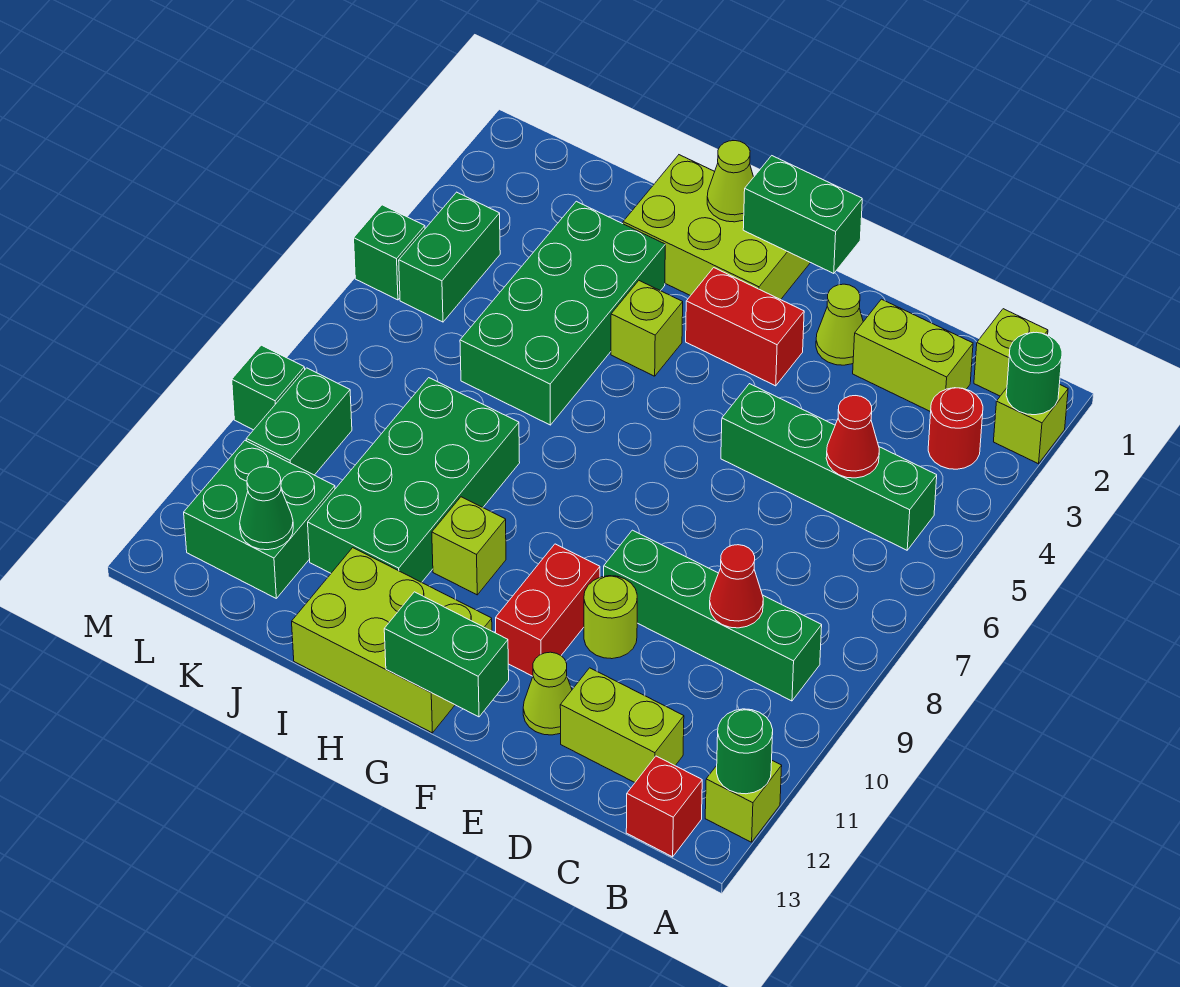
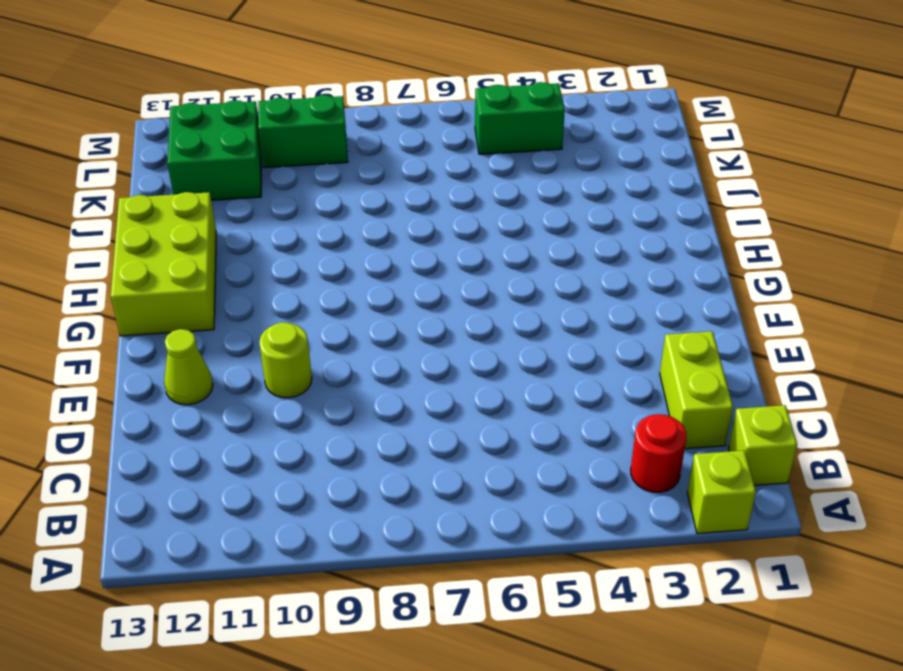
none -> lime 1x1 brick [705,761,782,842]
none -> green 1x4 brick [721,384,937,550]
none -> green 1x4 brick [604,530,822,701]
none -> red 1x1 brick [626,756,702,857]

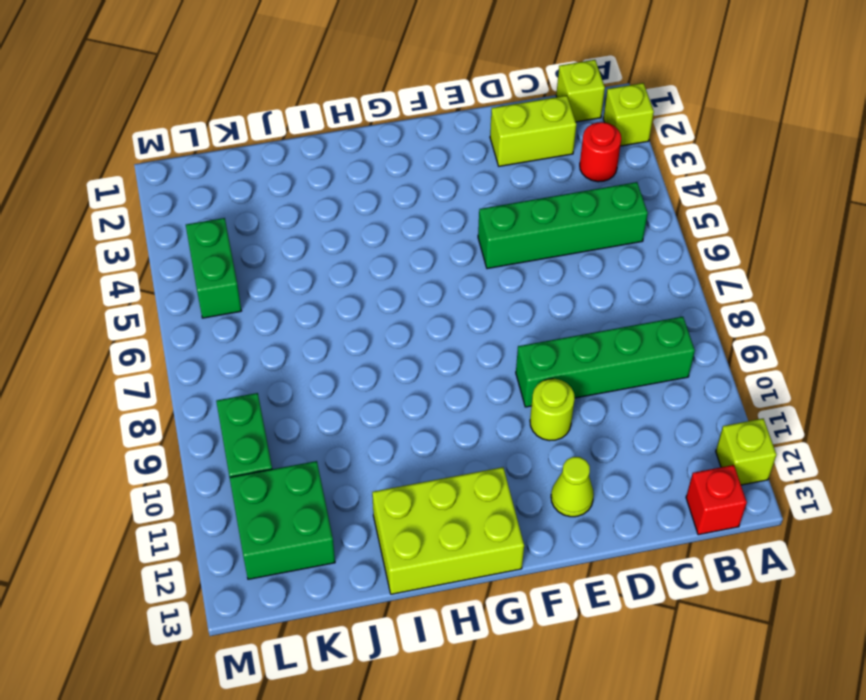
none -> lime 1x2 brick [560,668,684,782]
none -> lime 1x1 cone [816,284,863,365]
none -> red 1x2 brick [686,268,804,386]
none -> red 1x2 brick [496,544,600,676]

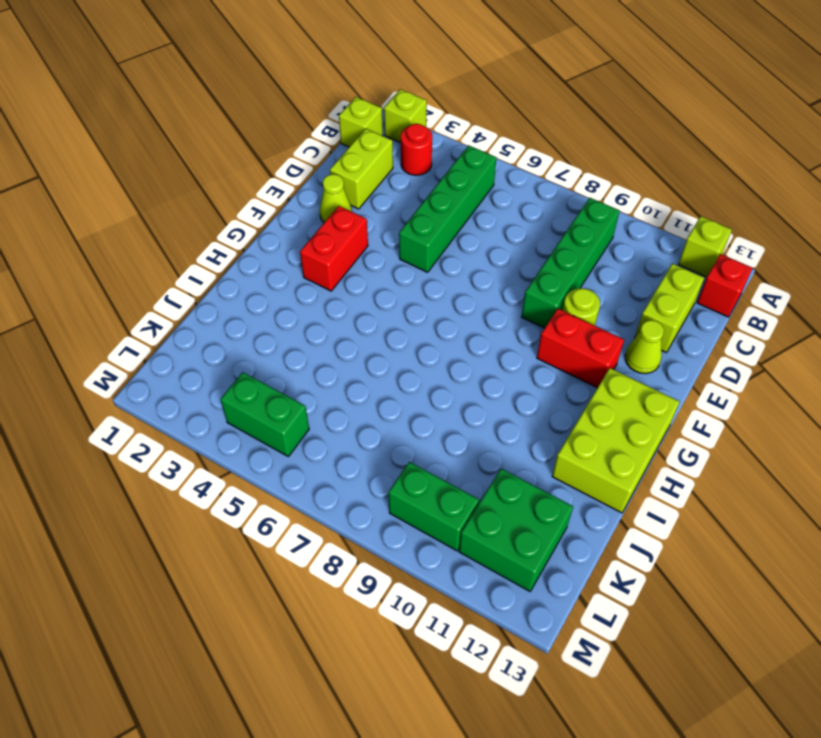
none -> lime 2x3 brick [623,155,810,300]
none -> lime 1x1 brick [611,281,683,376]
none -> lime 1x1 brick [432,497,506,595]
none -> green 2x4 brick [460,201,665,425]

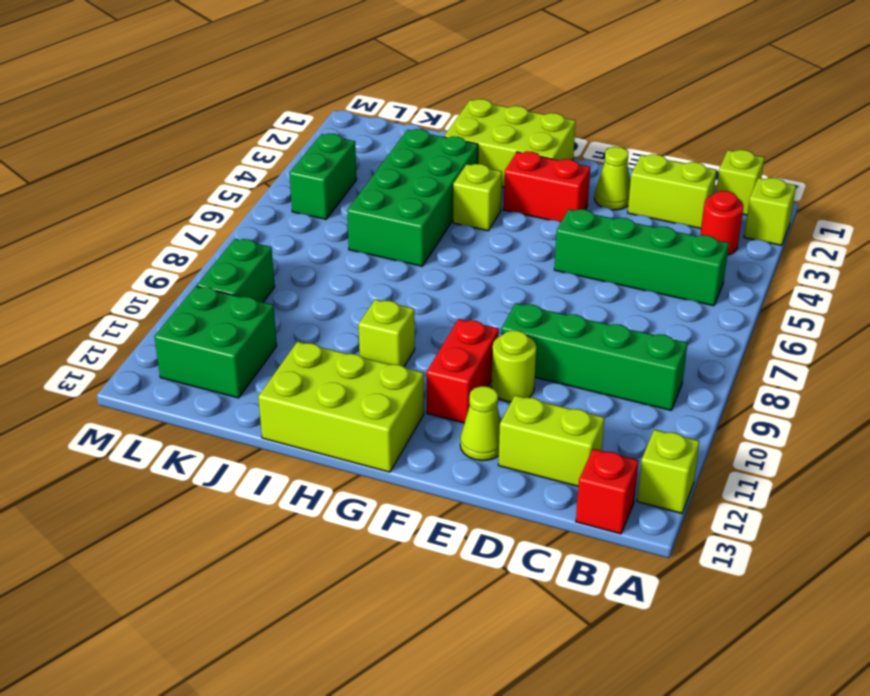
none -> green 2x4 brick [308,378,520,582]
none -> green 1x1 brick [354,205,425,300]
none -> green 1x1 brick [232,345,305,430]
none -> green 1x1 round brick [1006,332,1062,415]

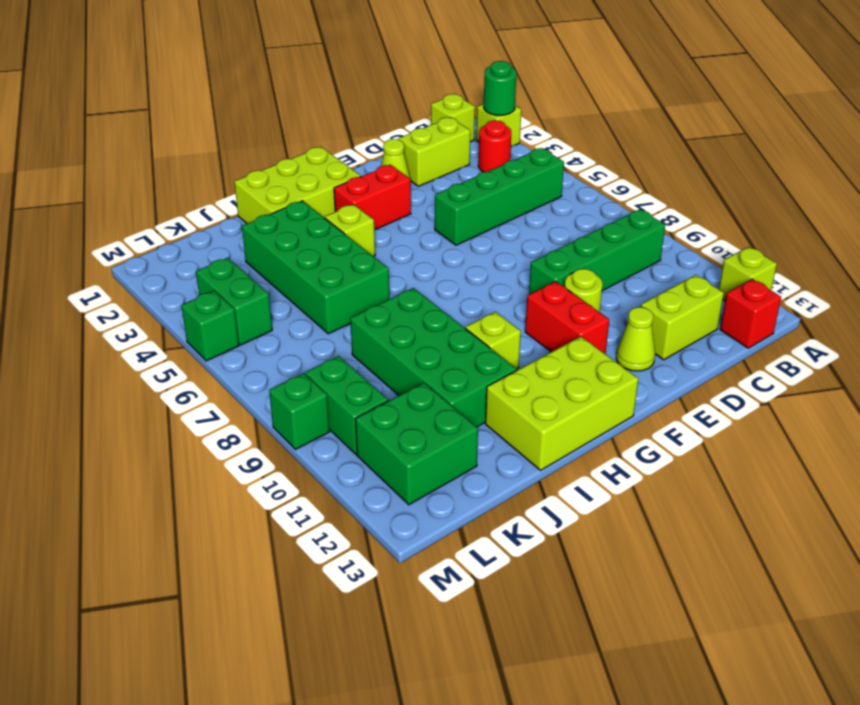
none -> green 1x1 round brick [717,709,773,794]
none -> red 1x1 cone [826,396,879,478]
none -> red 1x1 cone [710,545,763,628]
none -> green 1x2 brick [743,156,862,273]

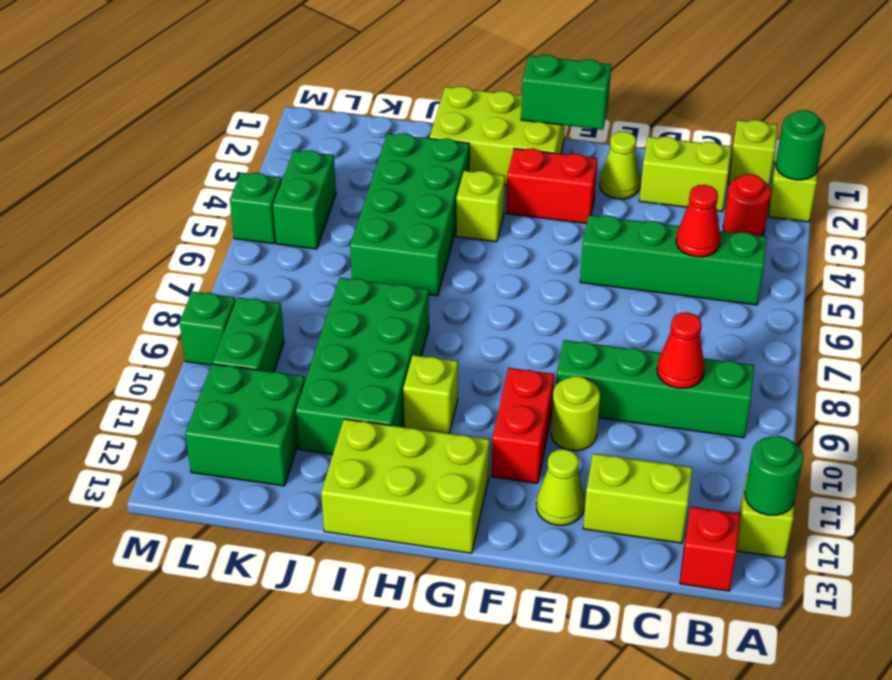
none -> green 1x2 brick [384,592,509,717]
none -> lime 1x1 cone [707,141,753,222]
none -> green 1x1 cone [240,467,293,550]

